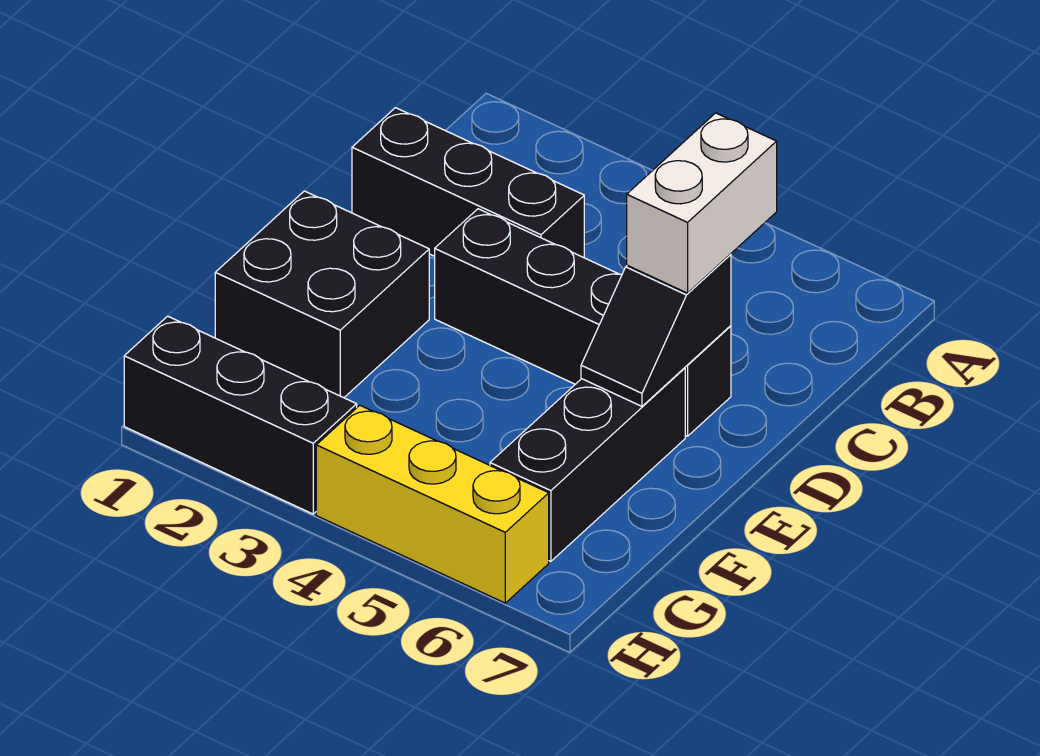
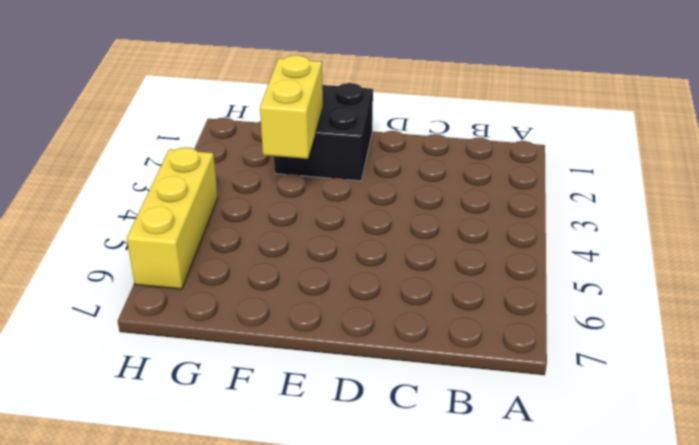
yellow 1x2 brick [260,55,323,159] -> none
none -> black 1x3 brick [352,108,584,258]
none -> black 1x4 brick [435,209,731,436]

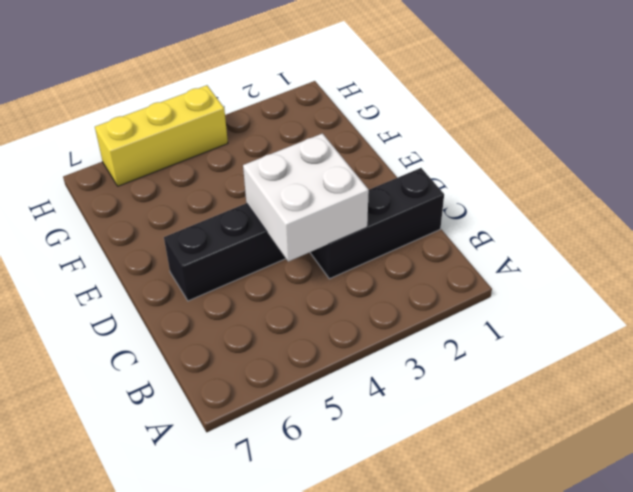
white 2x2 brick [243,134,369,262] -> none
none -> black 2x2 brick [215,191,429,398]
none -> black 1x3 brick [490,368,685,561]

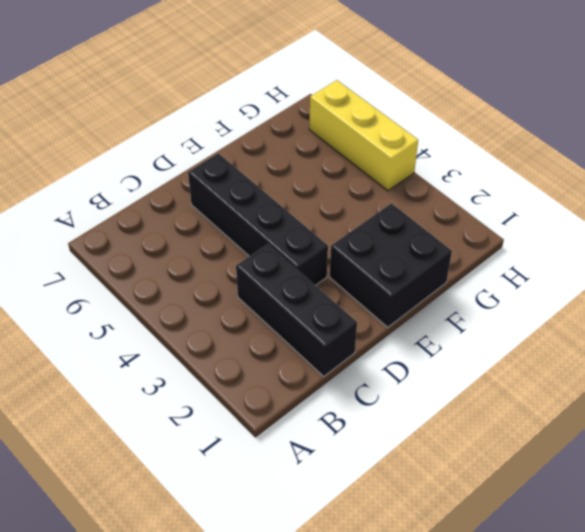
none -> black 1x3 brick [490,368,685,561]
none -> black 1x3 brick [124,316,357,514]

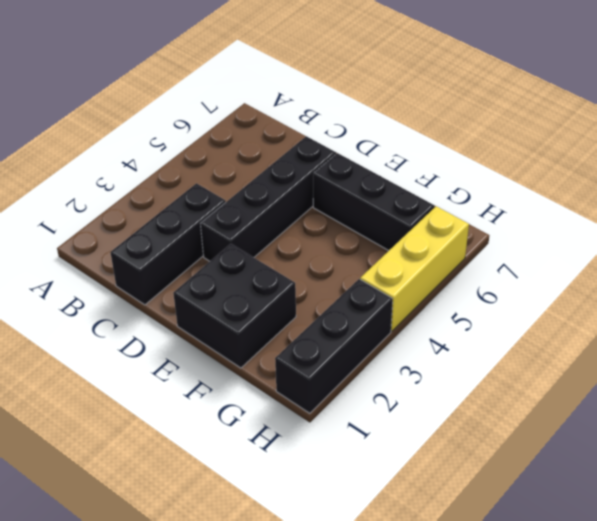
none -> black 1x2 slope [581,254,731,406]
none -> white 1x2 brick [627,113,777,293]

